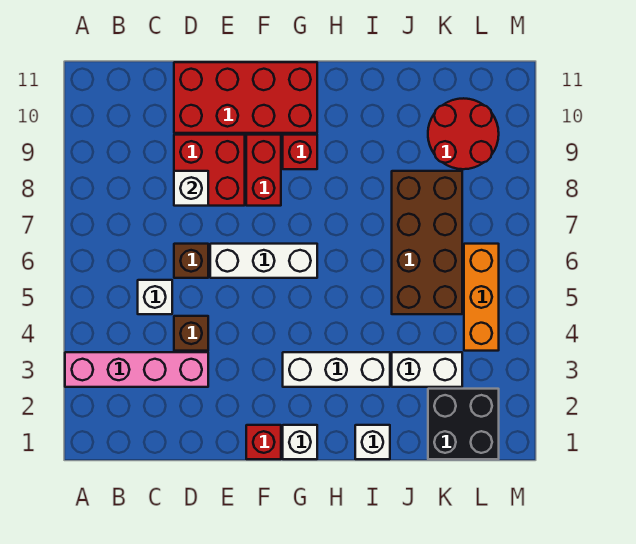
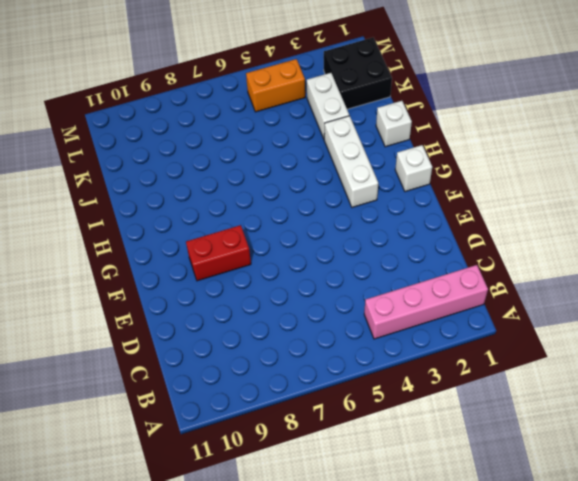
pink 1x4 brick [364,265,488,339] -> pink 1x4 brick turned to [65,352,208,387]
orange 1x2 brick [246,59,305,112] -> orange 1x3 brick [464,244,499,351]
none -> white 1x1 brick [138,280,172,314]
none -> brown 1x1 brick [174,316,208,351]
none -> brown 1x1 brick [174,244,208,278]

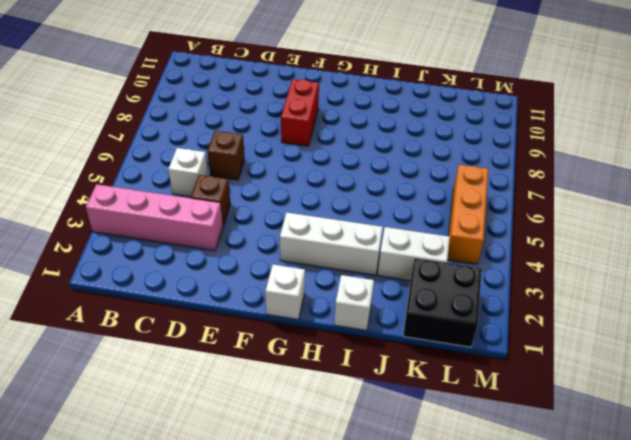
none -> red 2x2 brick [174,135,245,206]
none -> red 2x4 brick [174,62,317,133]
none -> white 1x3 brick [210,244,317,278]

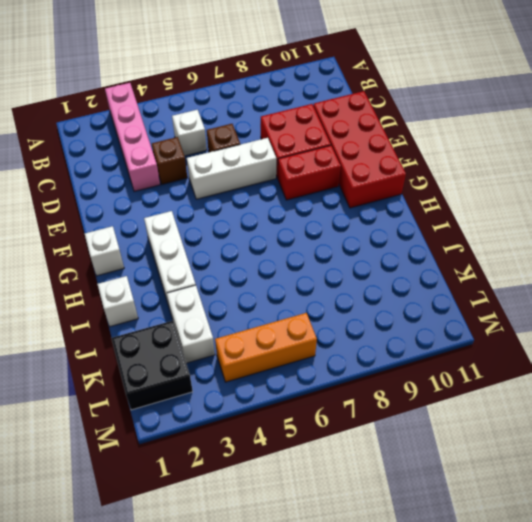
white 1x3 brick [187,138,276,199] -> white 1x3 brick turned to [210,244,317,278]
none -> red 1x1 brick [246,425,281,459]
none -> red 1x1 brick [283,135,317,169]
none -> brown 2x4 brick [392,171,462,314]

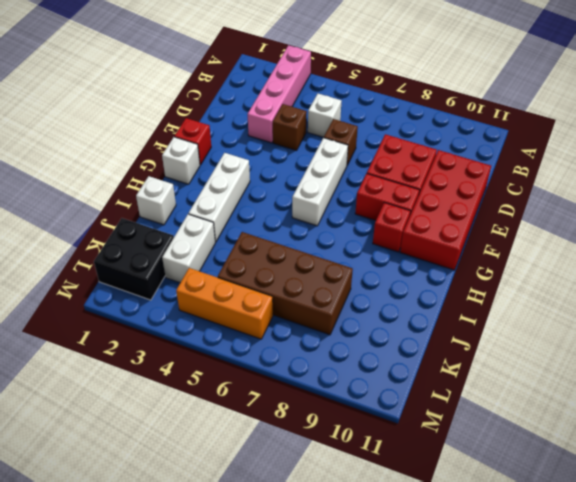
none -> red 2x2 round brick [428,98,499,169]
none -> white 1x1 brick [174,171,208,206]

